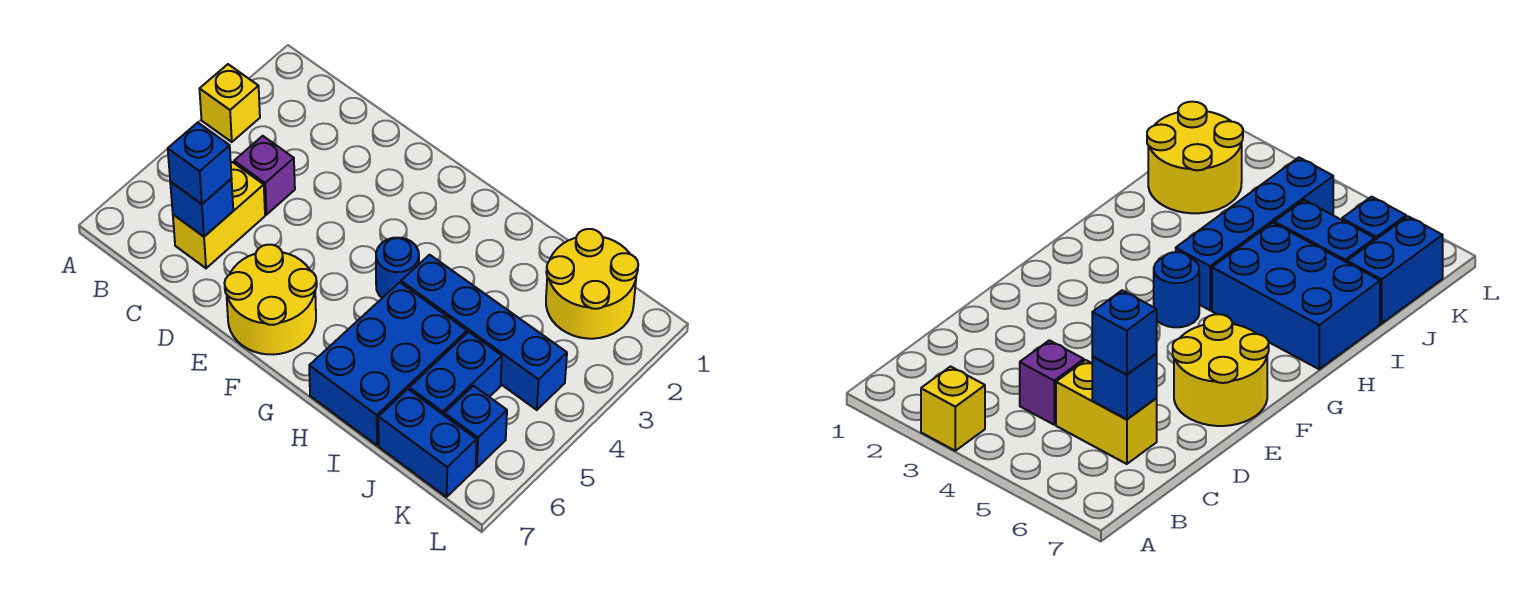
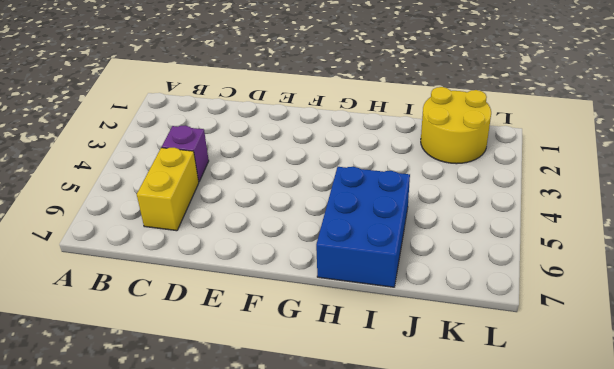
none -> yellow 1x1 brick [200,64,260,142]
none -> yellow 2x2 round brick [225,245,317,355]
none -> blue 1x1 round brick [376,238,419,298]

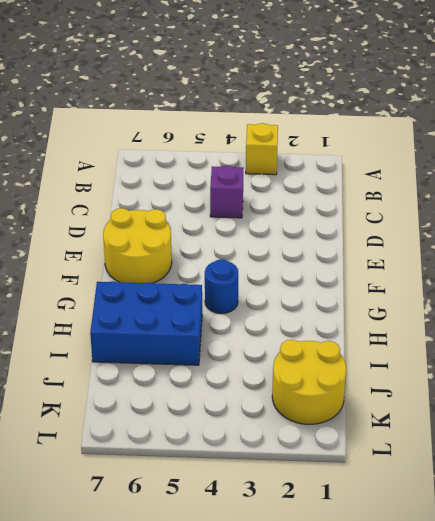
none -> yellow 1x2 brick [173,162,265,268]
none -> blue 1x4 brick [401,255,567,410]
none -> blue 1x2 brick [409,332,502,415]

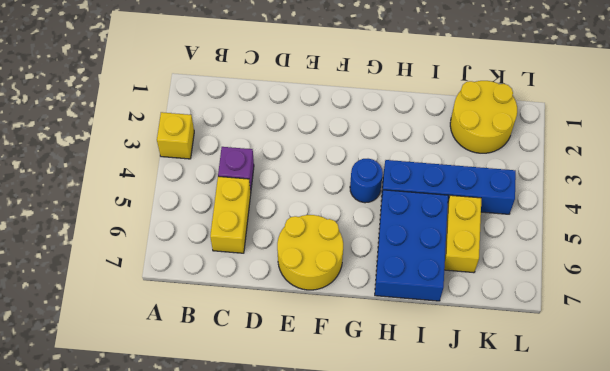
yellow 1x2 brick [444,195,481,273] -> blue 1x2 brick [409,332,502,415]
none -> blue 1x2 brick [378,389,477,497]
none -> blue 1x1 brick [444,386,507,468]
none -> blue 1x1 brick [170,179,233,237]

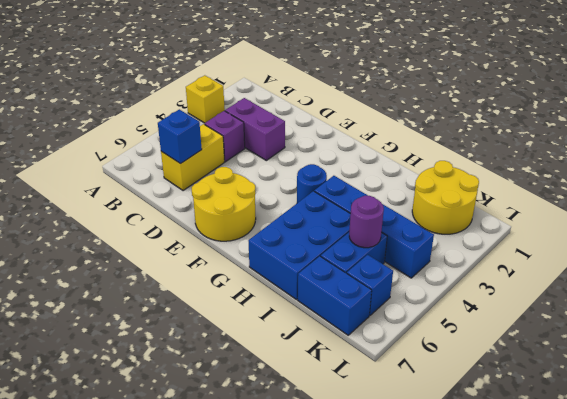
purple 1x2 brick [225,98,285,160] -> none
purple 1x1 round brick [349,196,384,248] -> none
none -> blue 1x1 brick [168,123,231,204]

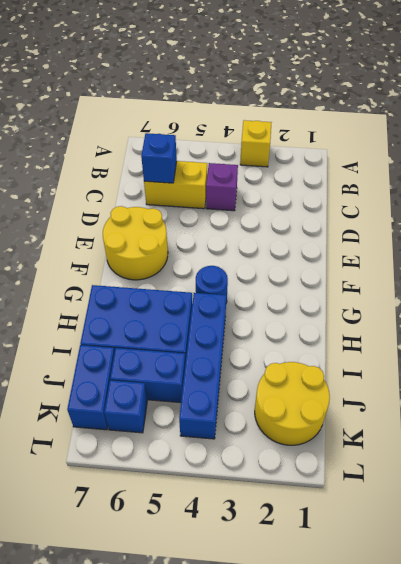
none -> blue 1x1 brick [168,123,231,204]

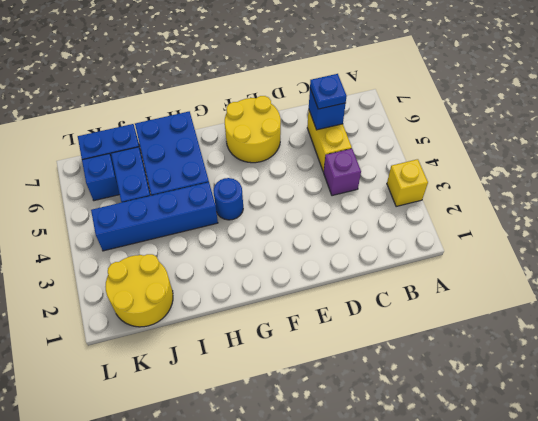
blue 1x1 plate [310,74,347,109] -> blue 1x1 brick [168,123,231,204]

